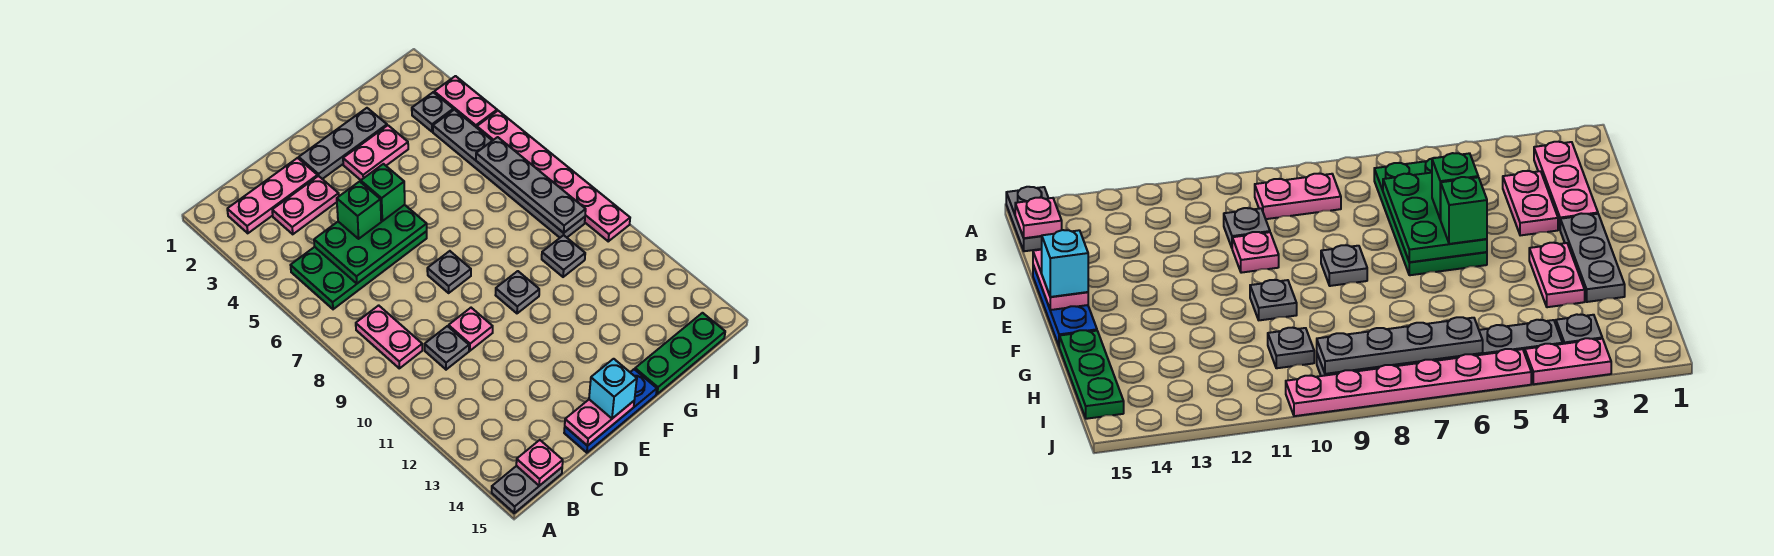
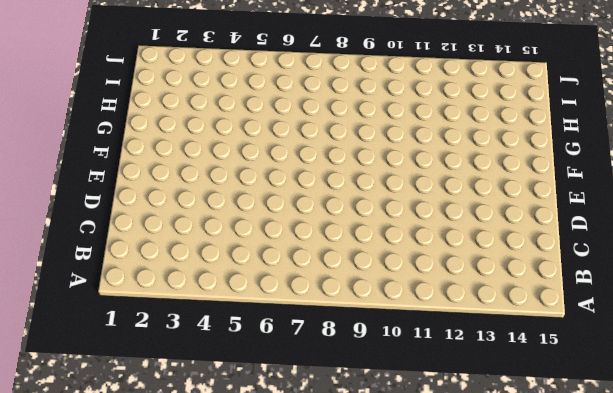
none -> grey 1x2 plate [492,466,562,513]
none -> pink 1x3 plate [227,158,318,233]
none -> green 2x4 plate [291,231,427,309]

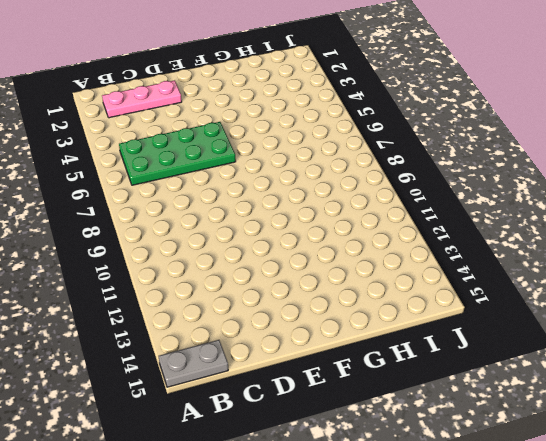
none -> pink 1x2 plate [356,305,422,368]
none -> pink 1x2 plate [272,176,339,234]
none -> grey 1x1 plate [425,326,469,370]

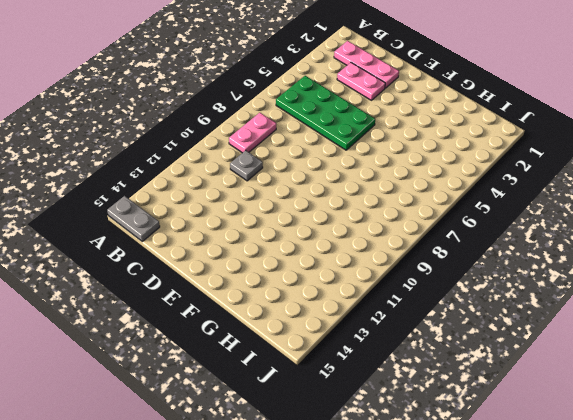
none -> pink 1x1 plate [448,308,493,351]
none -> blue 1x3 plate [564,369,657,453]
none -> grey 1x3 plate [299,108,387,179]

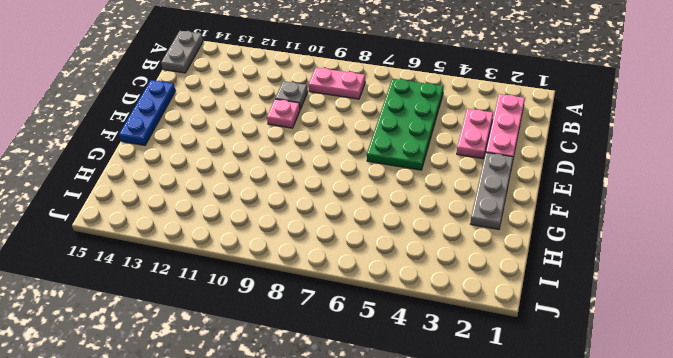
none -> grey 1x1 plate [427,251,471,293]
none -> pink 1x2 plate [343,125,408,180]
none -> grey 1x1 plate [496,271,539,313]

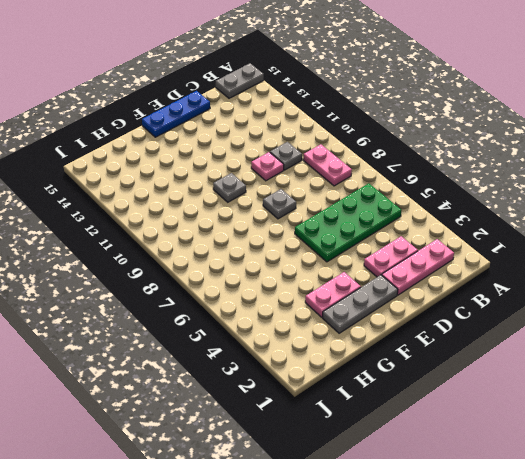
none -> green 1x3 plate [635,313,725,394]
none -> grey 1x1 plate [542,235,585,277]
none -> grey 1x1 plate [412,92,453,132]

